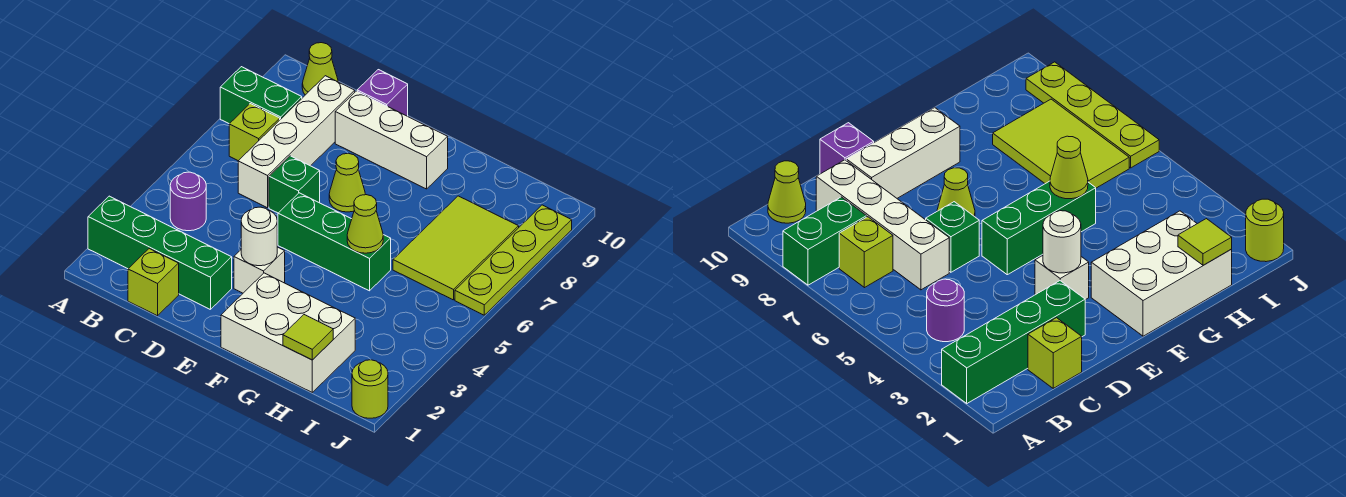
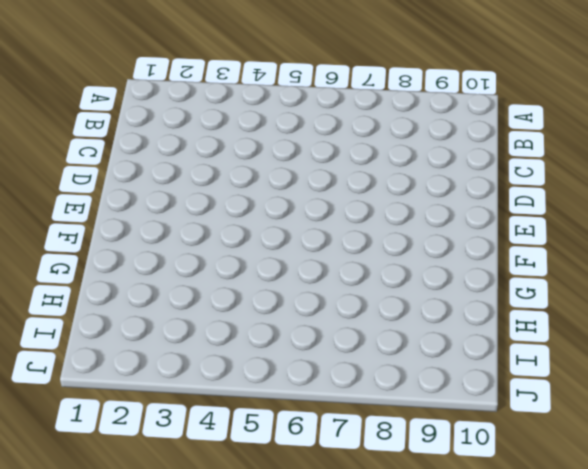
none -> green 1x4 brick [88,196,232,310]
none -> green 1x2 brick [220,67,302,124]
none -> purple 1x1 round brick [170,172,206,231]

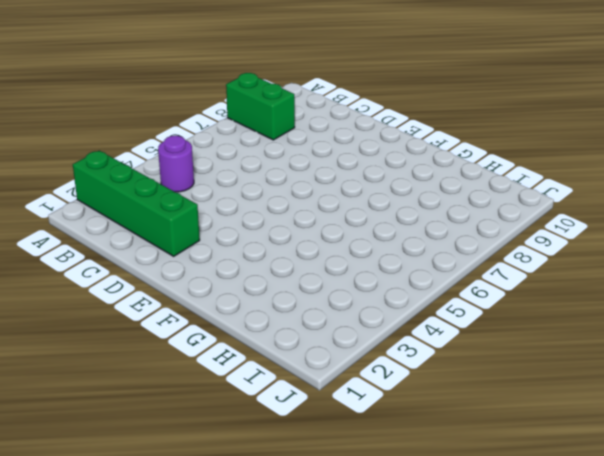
none -> lime 1x1 brick [229,104,280,161]
none -> lime 1x1 cone [302,43,338,95]
none -> lime 1x1 brick [128,249,179,316]

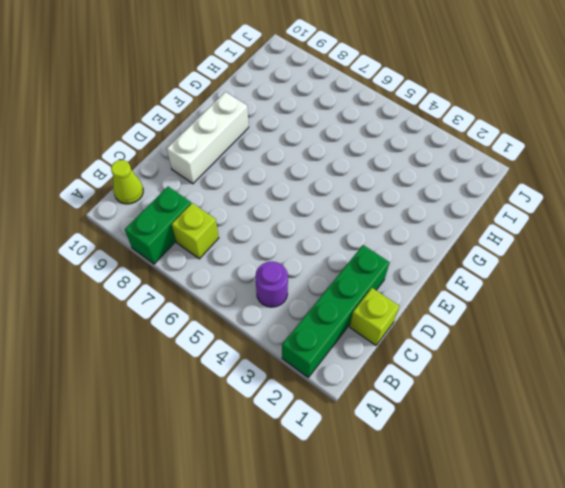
none -> white 1x4 brick [238,76,355,208]
none -> green 1x1 brick [269,156,320,213]
none -> purple 1x1 brick [357,70,408,116]

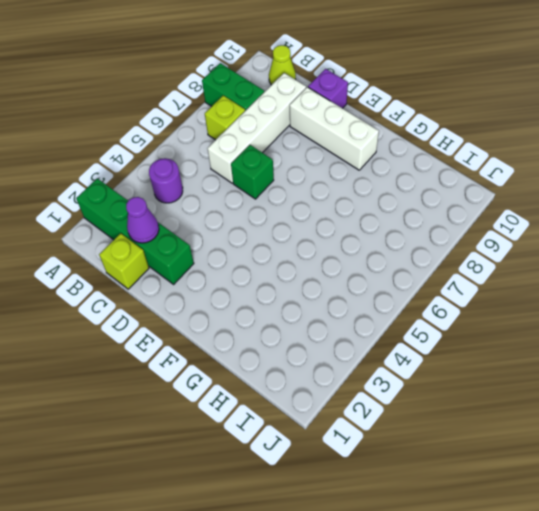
purple 1x1 cone [126,197,159,243] -> none
none -> white 1x1 brick [234,247,285,293]
none -> green 1x3 brick [278,193,391,291]
none -> lime 1x1 cone [329,153,365,212]

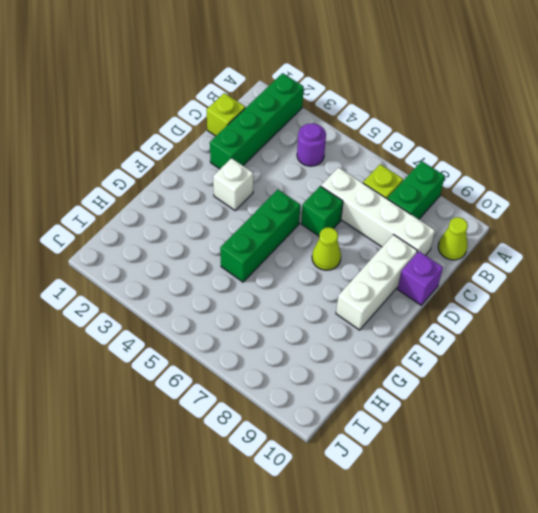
none -> white 2x3 brick [221,273,355,392]
none -> lime 2x3 tile [393,196,519,300]
none -> lime 1x1 round brick [352,360,388,418]

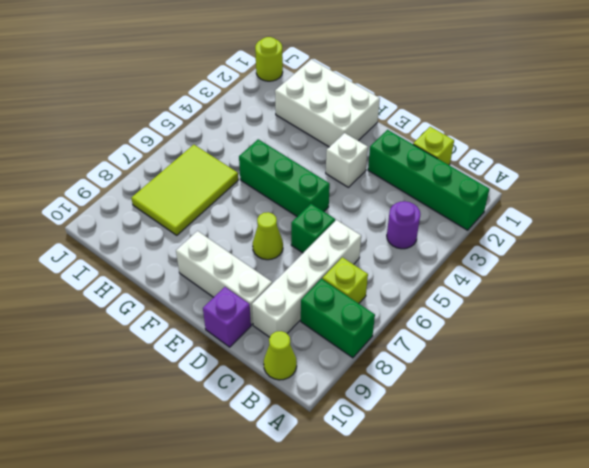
none -> lime 1x4 plate [455,205,572,315]
none -> white 1x1 round brick [241,207,277,266]
none -> lime 1x1 cone [347,195,383,253]

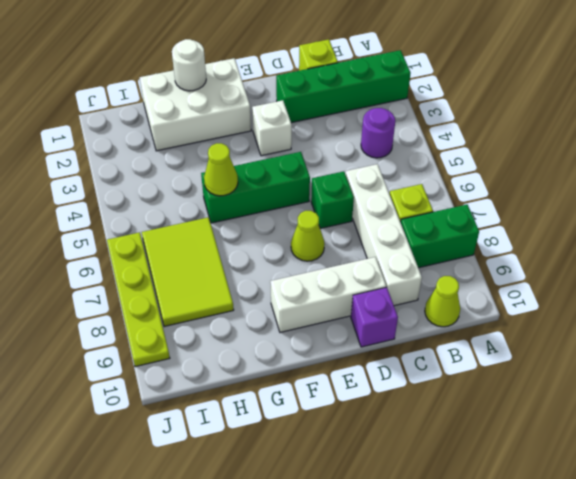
white 1x1 round brick [172,39,206,91] -> white 1x1 round brick moved to [241,207,277,266]
none -> lime 1x1 round brick [352,360,388,418]
none -> lime 1x1 tile [283,315,333,360]

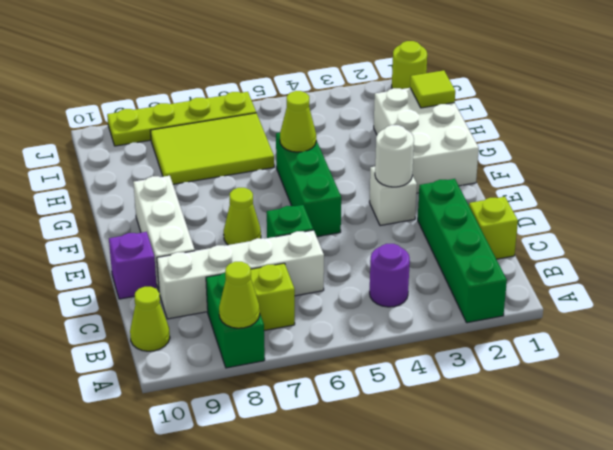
lime 1x1 cone [219,262,260,328] -> none

